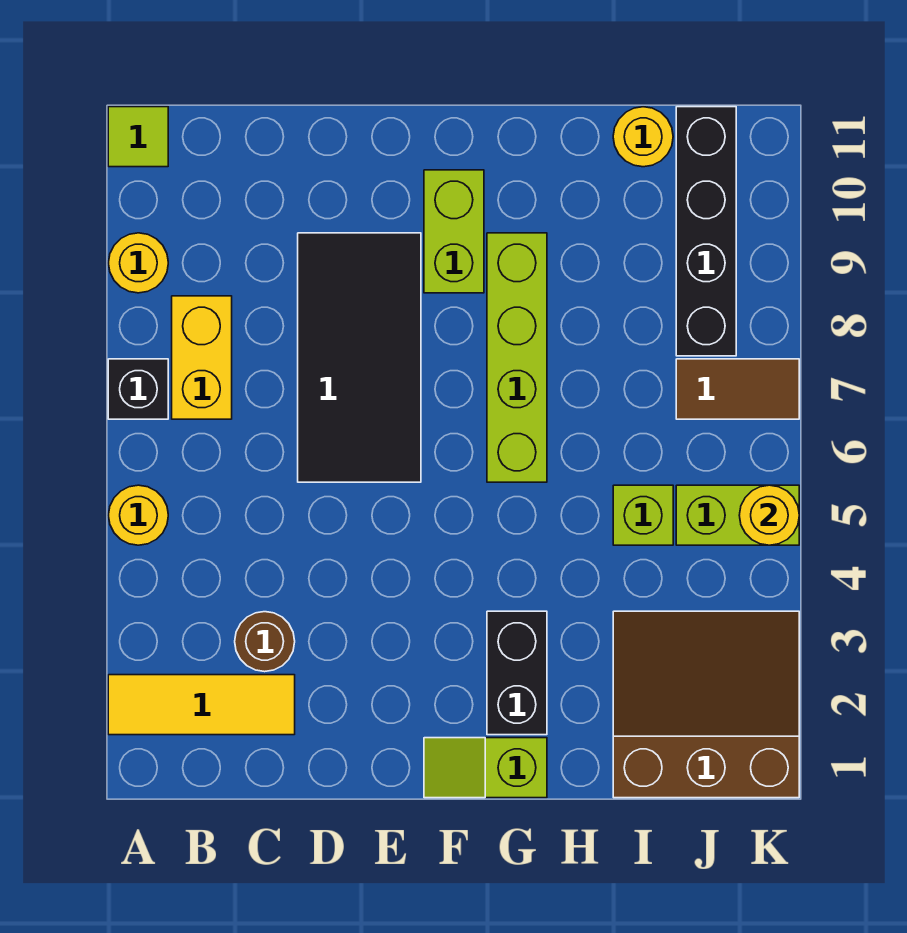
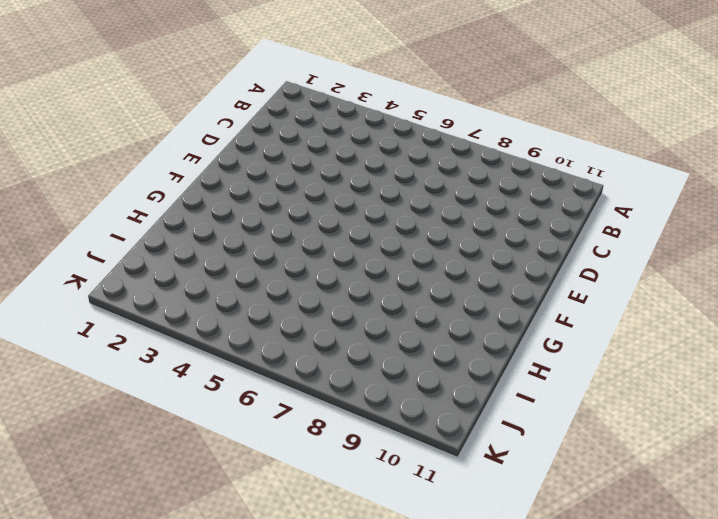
none -> yellow 1x3 tile [108,675,295,735]
none -> yellow 1x1 round brick [108,485,168,545]
none -> black 1x1 brick [108,359,168,419]

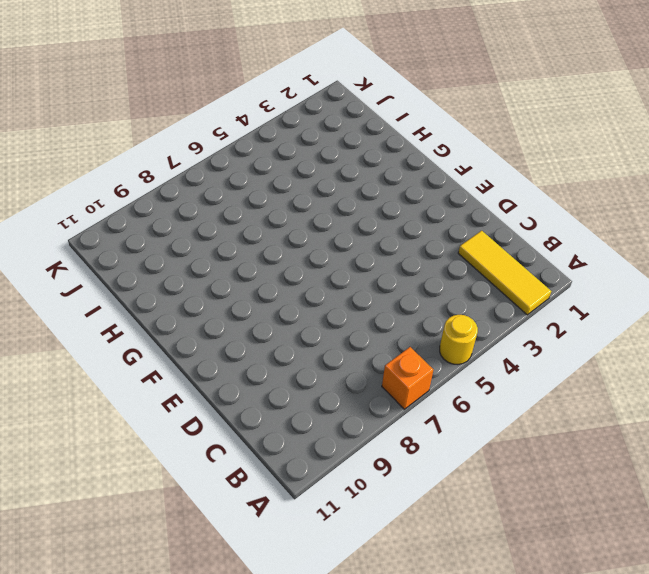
orange 1x1 brick [382,347,434,409] -> black 1x1 brick [108,359,168,419]
none -> yellow 1x1 round brick [109,233,168,293]
none -> lime 1x1 tile [108,107,168,167]
none -> yellow 1x2 brick [172,296,232,419]

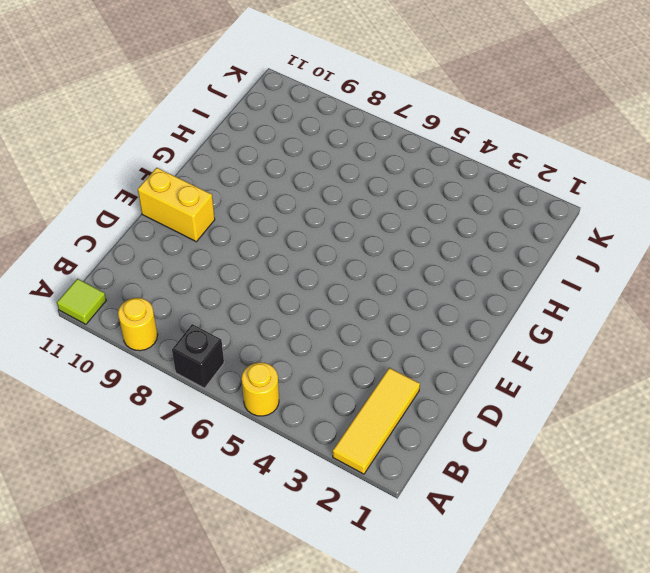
yellow 1x2 brick [138,168,215,242] -> yellow 1x2 brick moved to [172,296,232,419]
none -> brown 1x1 round brick [235,612,295,672]
none -> black 2x4 tile [298,233,421,482]
none -> lime 1x2 slope [424,738,547,798]

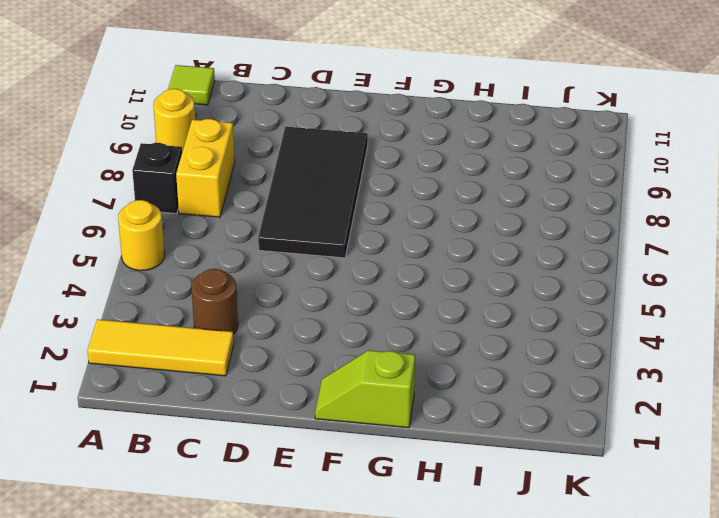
none -> lime 1x2 brick [424,170,484,293]
none -> black 1x2 brick [487,611,547,735]
none -> lime 1x4 brick [487,233,547,482]

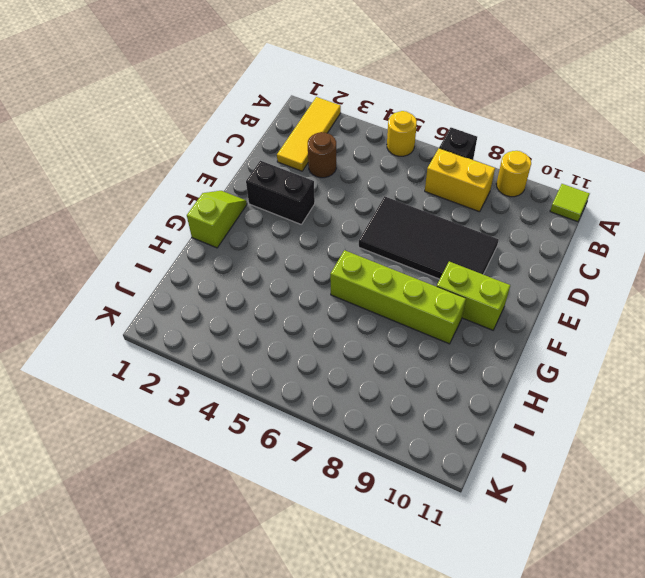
black 1x2 brick [246,161,315,224] -> black 1x2 brick moved to [487,611,547,735]
none -> brown 3x3 slope [613,611,799,798]
none -> lime 1x1 brick [613,485,673,545]
none -> yellow 1x1 round brick [613,107,673,167]

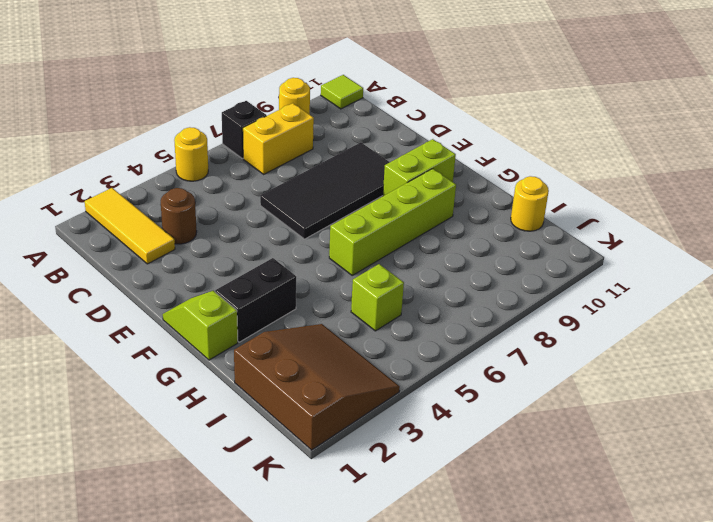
none -> lime 1x2 brick [676,485,799,545]
none -> brown 1x2 tile [676,359,799,419]
none -> black 1x4 brick [676,107,736,356]

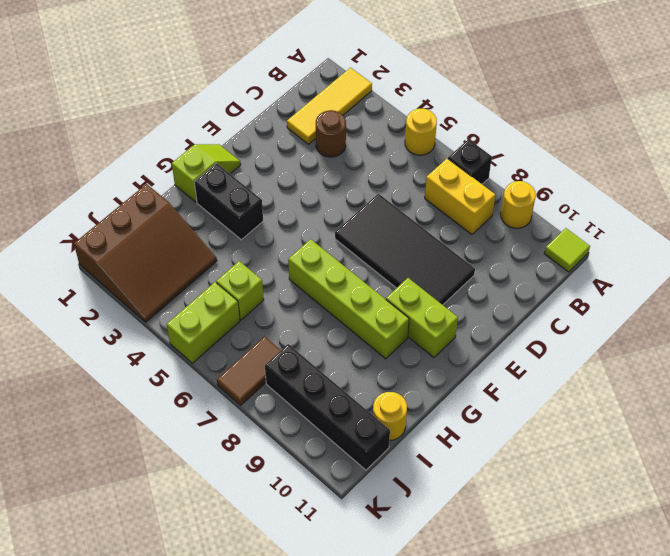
none -> yellow 1x1 round brick [739,485,799,545]

